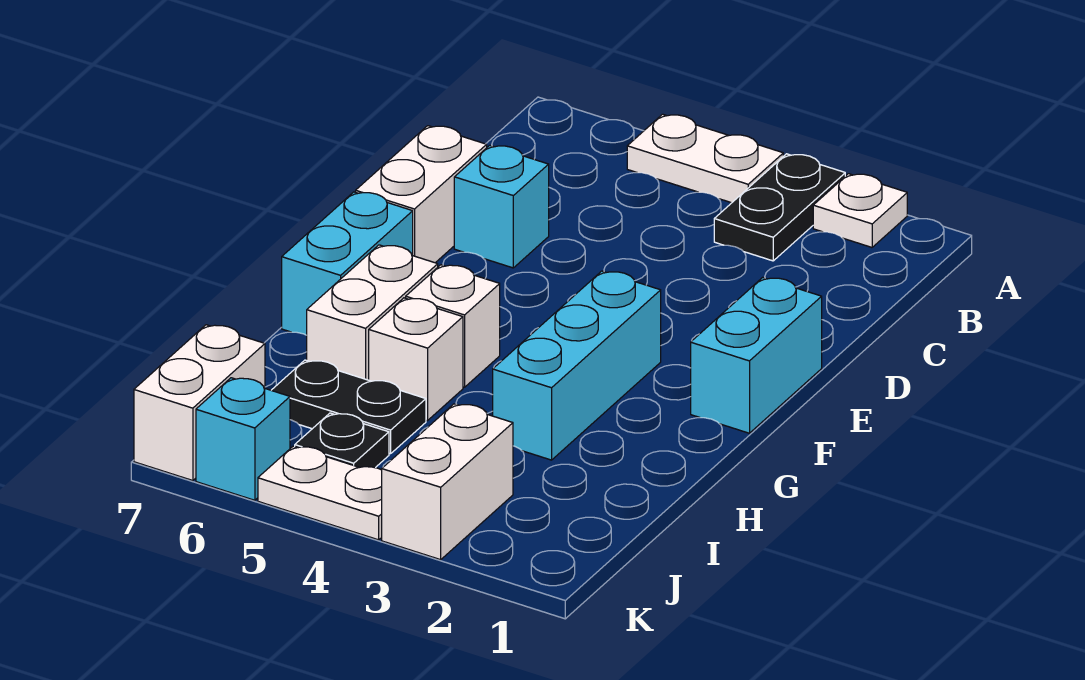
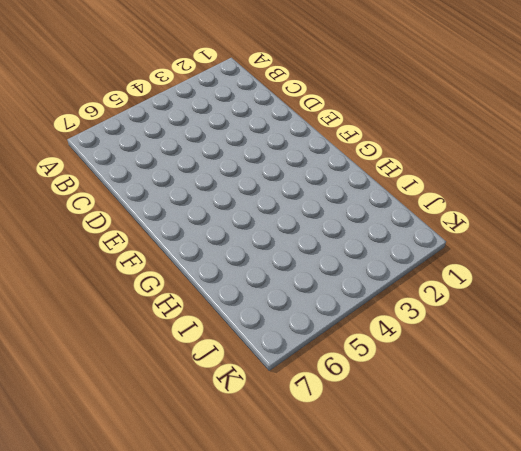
none -> white 1x1 plate [813,174,907,247]
none -> black 1x2 plate [714,154,845,261]
none -> white 1x2 plate [627,114,783,203]

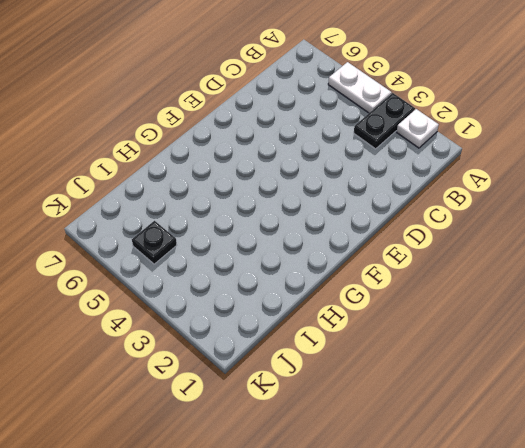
none -> cyan 1x1 brick [454,145,549,268]
none -> white 1x2 brick [356,126,487,263]
none -> cyan 1x2 brick [691,277,822,433]

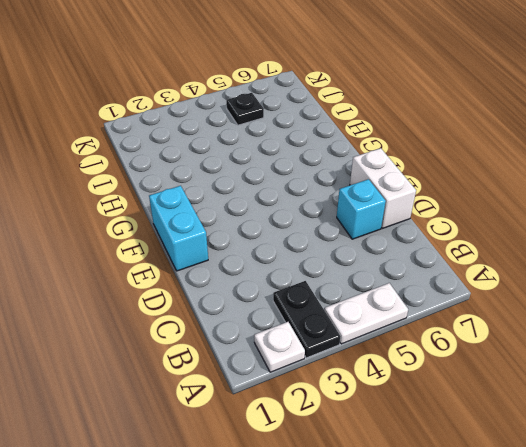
none -> cyan 1x3 brick [493,271,661,460]
none -> cyan 1x2 brick [282,192,413,335]
none -> white 1x1 brick [406,265,500,387]

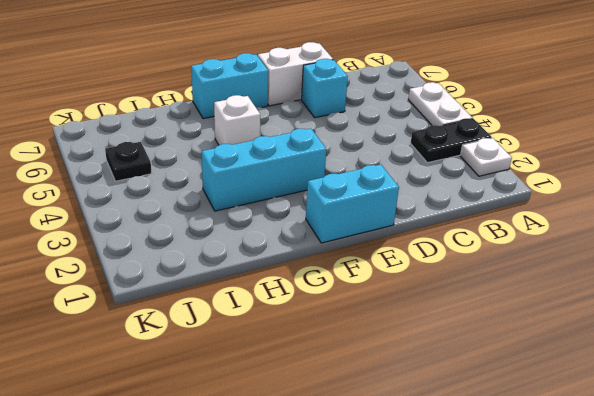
none -> white 1x2 brick [307,245,438,380]
none -> white 1x1 brick [369,298,463,420]
none -> black 1x2 plate [271,360,426,454]

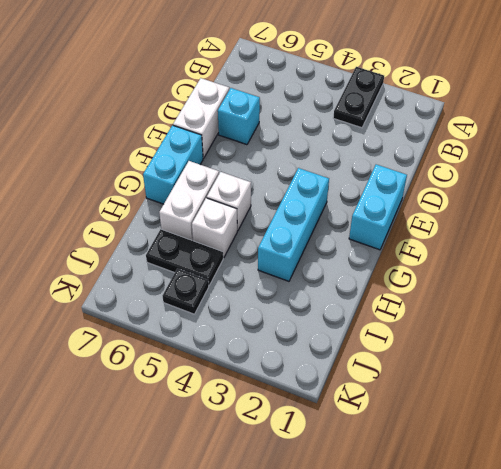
none -> white 1x1 plate [813,174,907,247]
none -> white 1x2 plate [627,114,783,203]
none -> white 1x2 brick [382,404,513,560]

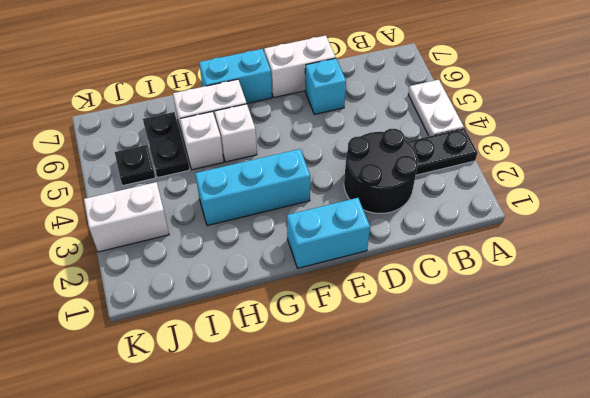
black 2x2 round brick [344,129,418,214] -> none
none -> white 1x1 plate [813,174,907,247]
none -> white 1x2 brick [134,325,265,481]
none -> white 1x2 plate [258,446,382,540]

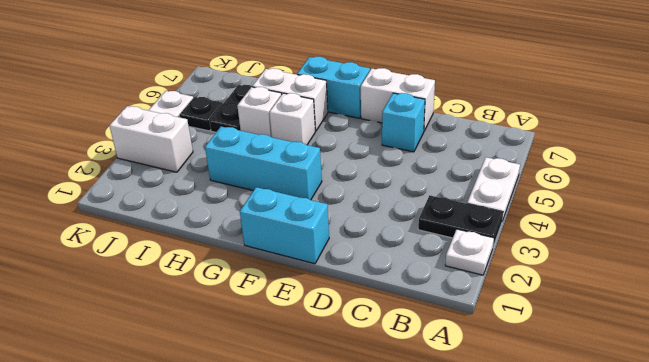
none -> white 1x2 brick [134,325,265,481]
none -> cyan 1x1 brick [196,378,290,500]

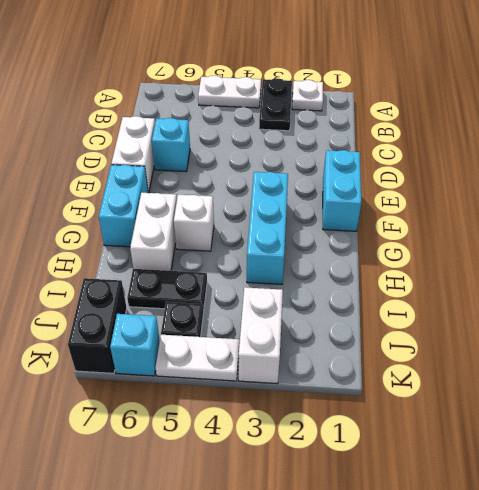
black 1x2 brick [68,278,127,373] -> white 1x2 brick [134,325,265,481]
none -> white 1x1 brick [369,298,463,420]

